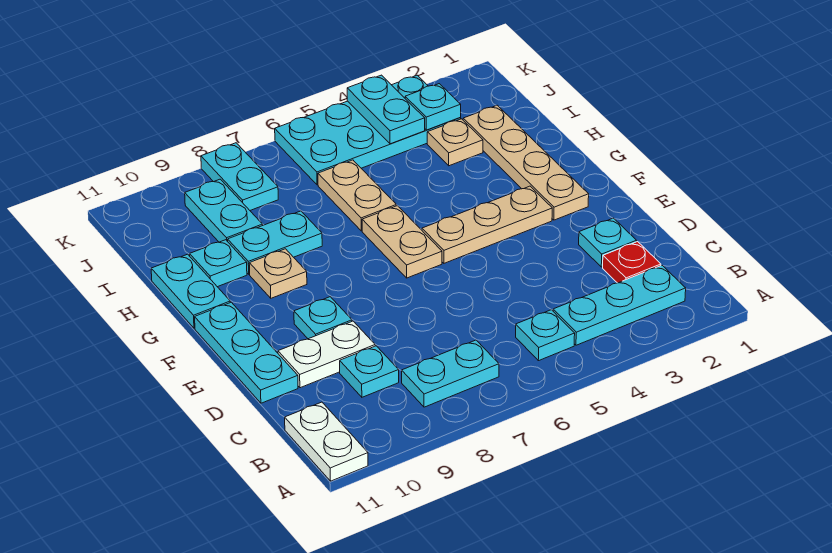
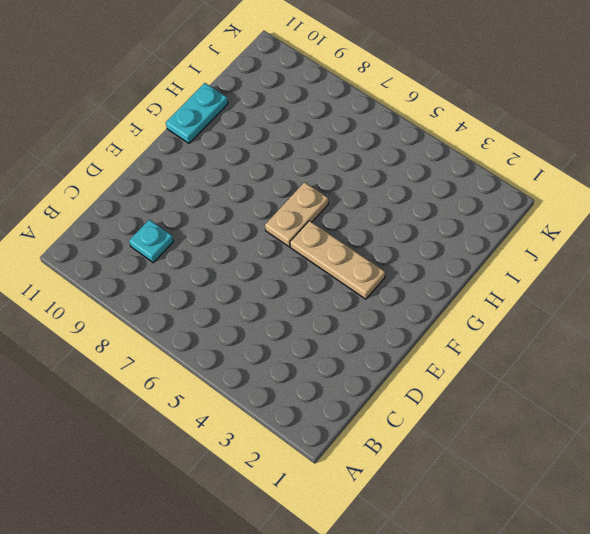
none -> white 1x2 plate [285,402,368,481]
none -> cyan 1x3 plate [553,265,686,345]
none -> cyan 1x1 plate [516,310,575,361]

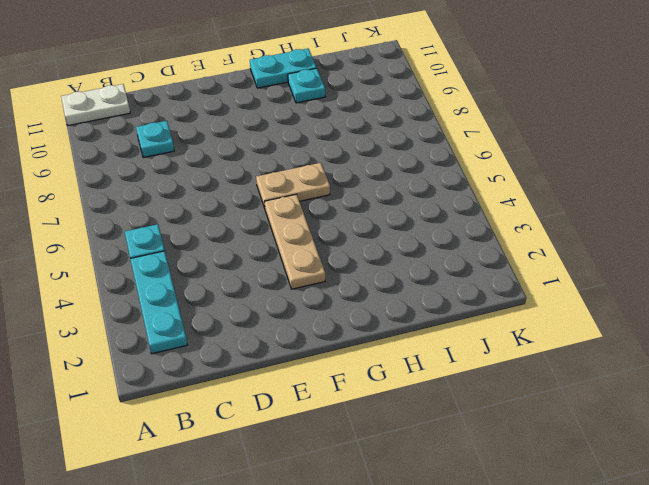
none -> cyan 1x2 plate [402,340,499,407]
none -> red 1x1 plate [603,242,661,283]
none -> cyan 1x1 plate [579,218,637,267]

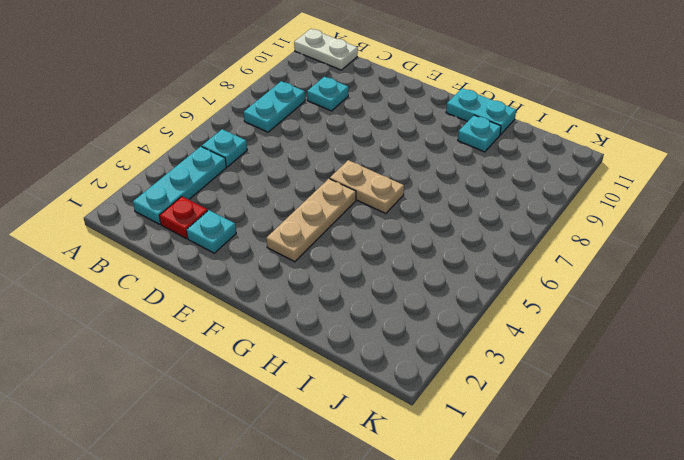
none -> white 1x2 plate [278,321,375,388]
none -> cyan 1x3 plate [195,302,298,403]
none -> cyan 1x1 plate [294,297,352,339]

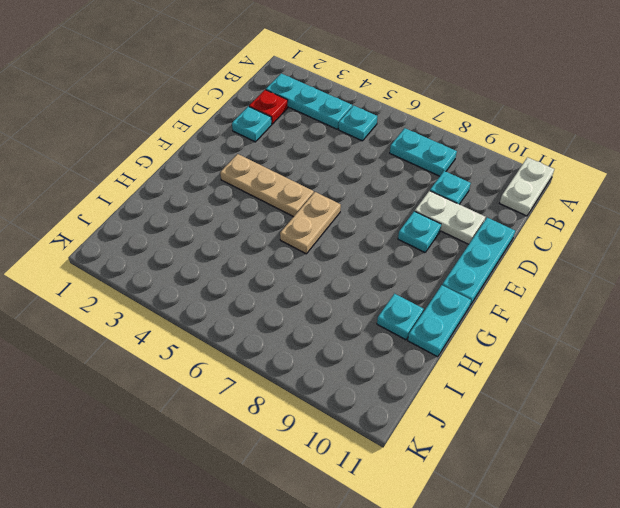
none -> tan 1x4 plate [463,105,589,220]
none -> tan 1x1 plate [249,249,307,298]
none -> tan 1x2 plate [318,160,396,231]

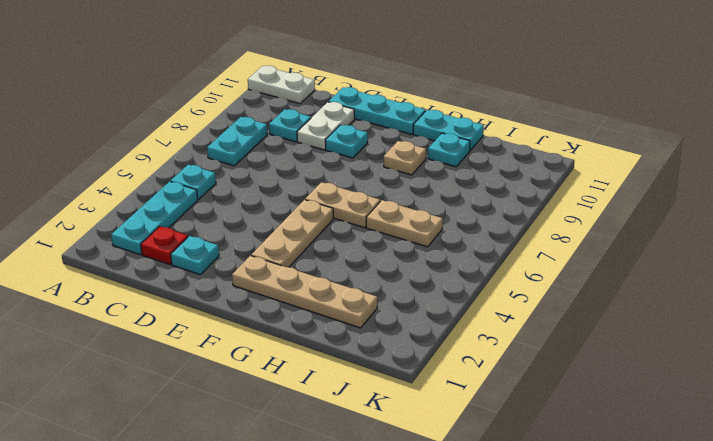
none -> cyan 1x2 plate [228,211,322,274]
none -> tan 1x1 plate [427,119,483,166]
none -> cyan 1x2 plate [185,179,263,242]

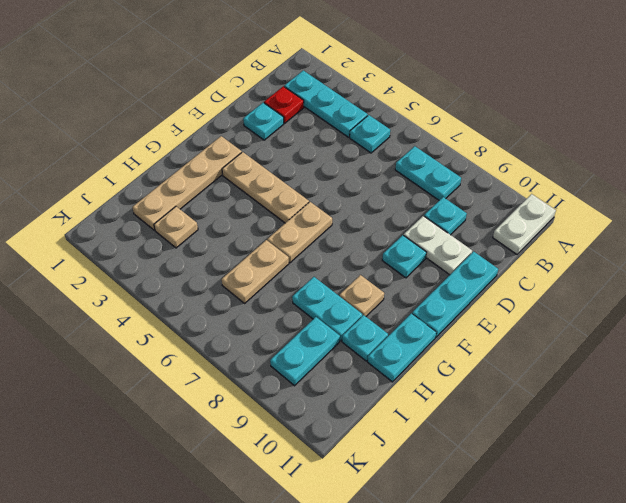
none -> cyan 2x4 plate [275,75,461,185]
none -> cyan 1x2 plate [201,143,278,210]
none -> cyan 1x1 plate [405,84,461,130]

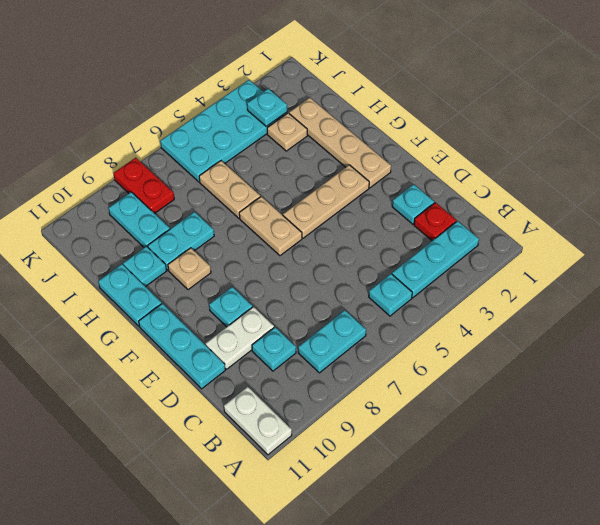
red 1x2 plate [113,158,174,214] -> cyan 1x2 plate [201,143,278,210]
none -> cyan 1x2 plate [347,75,425,144]

